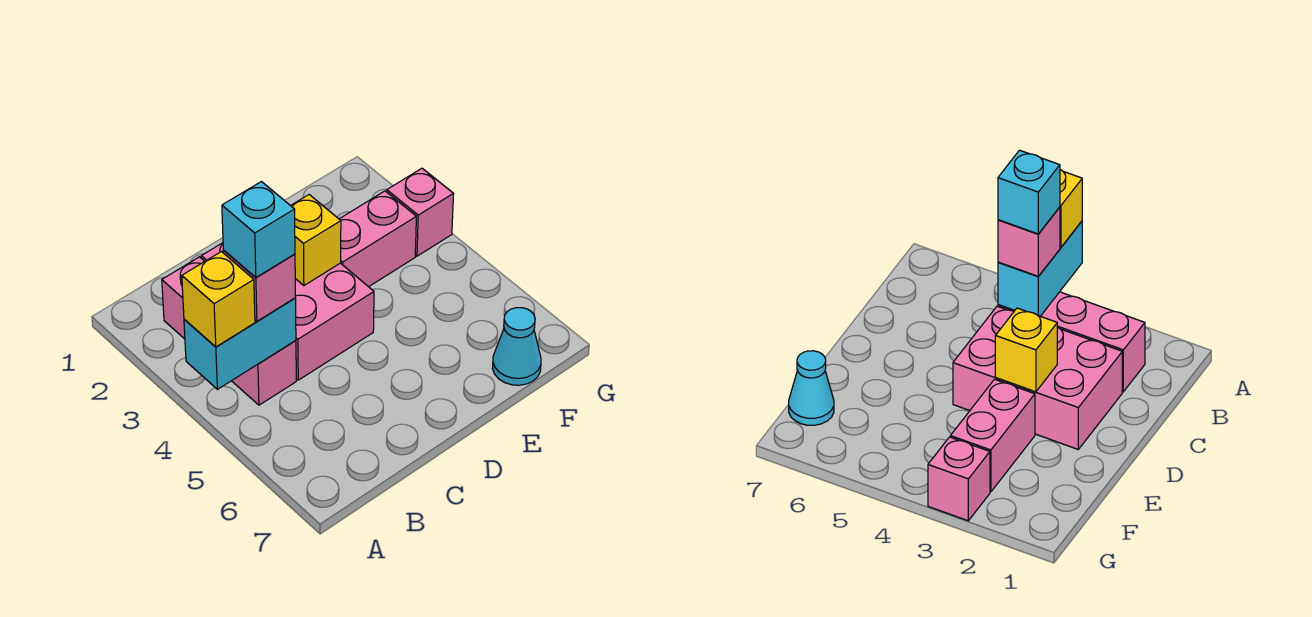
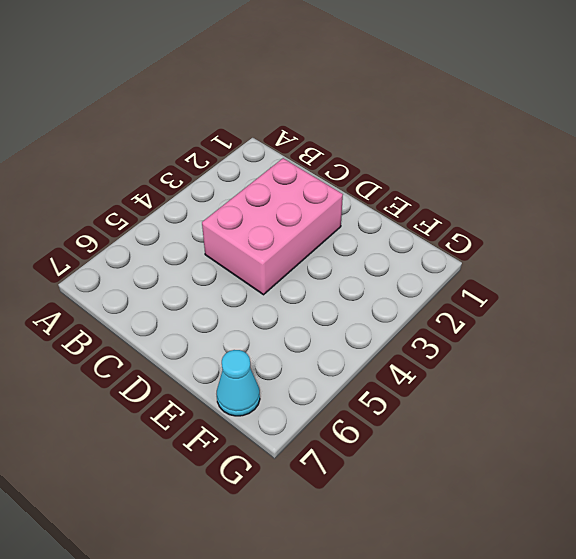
none -> pink 1x3 brick [162,257,296,405]
none -> pink 1x2 brick [339,191,416,287]

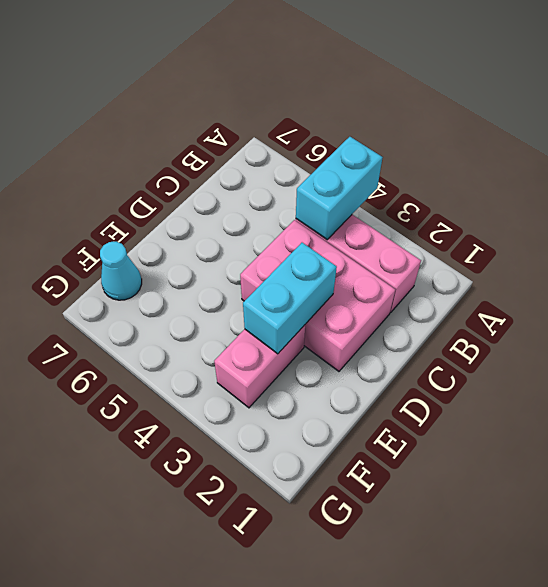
cyan 1x2 brick [243,243,337,354] -> yellow 1x1 brick [291,195,341,285]
none -> pink 1x1 brick [387,168,454,256]
none -> yellow 1x1 brick [182,252,255,347]

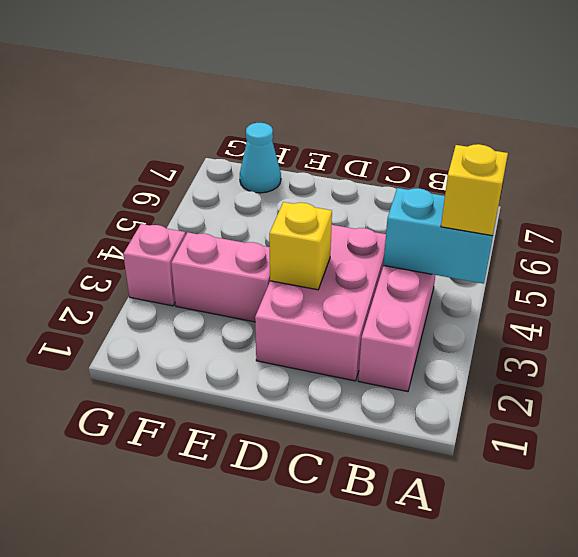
none -> pink 1x1 brick [223,251,295,321]
none -> cyan 1x1 brick [222,182,295,277]

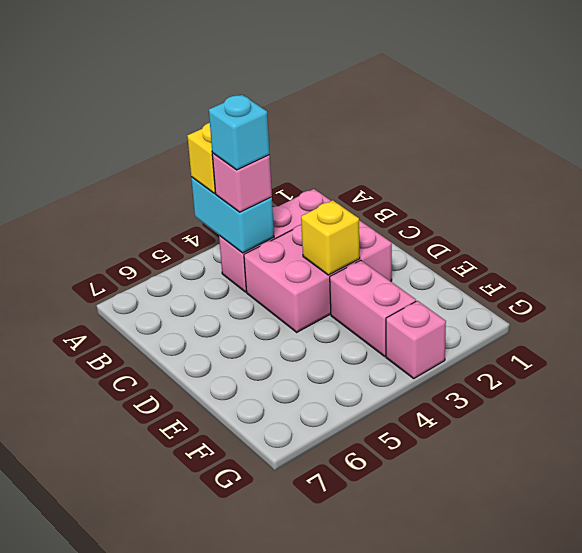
none -> cyan 1x1 cone [492,308,541,385]

